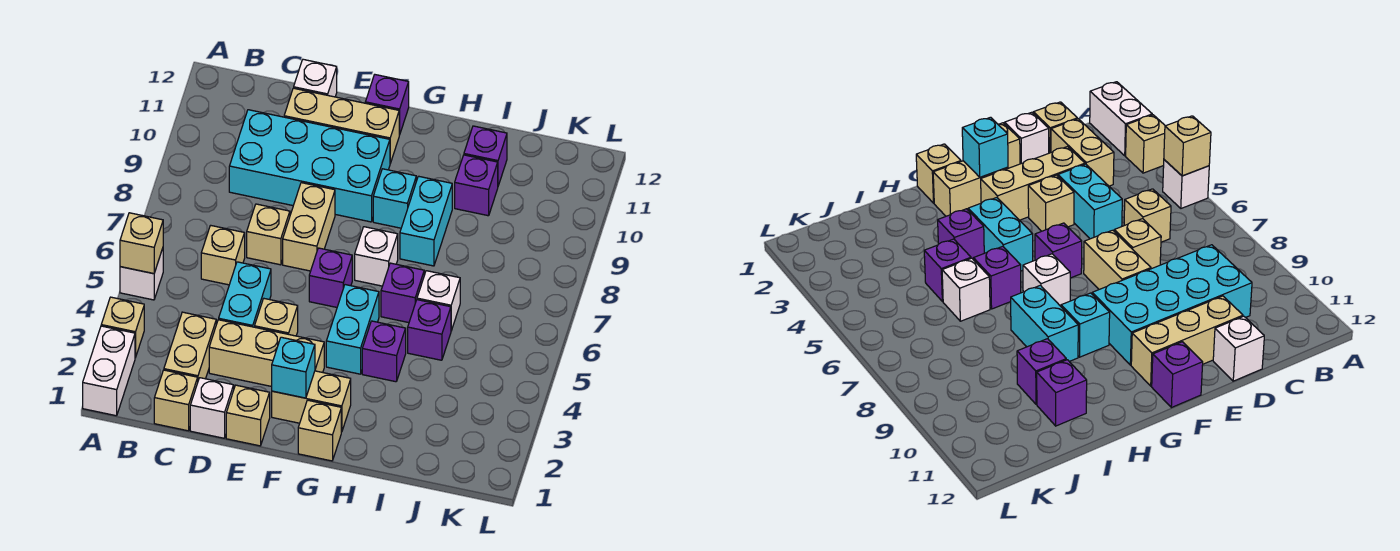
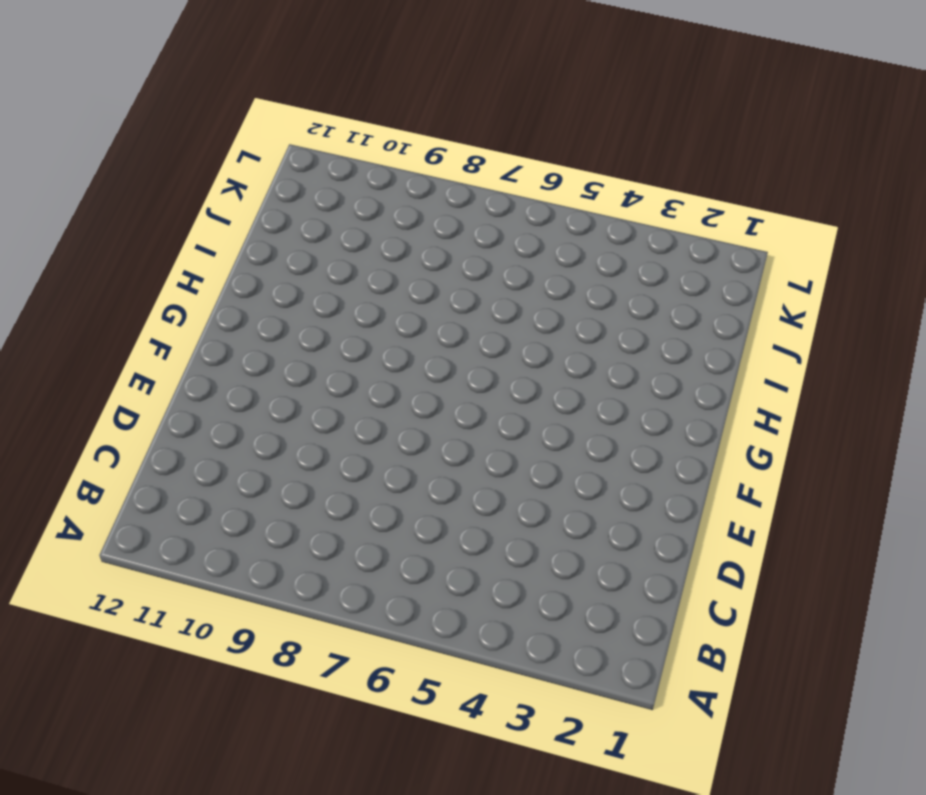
none -> white 1x2 brick [83,326,135,416]
none -> tan 1x1 brick [101,297,144,358]
none -> white 1x1 brick [120,248,163,300]
none -> tan 1x1 brick [154,370,198,431]

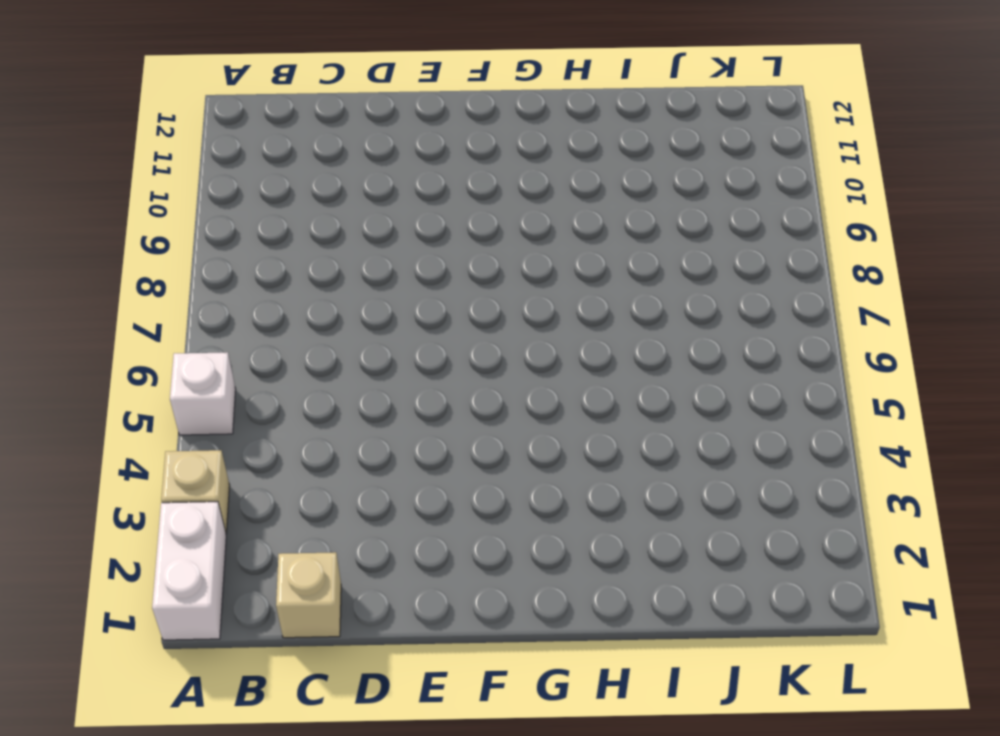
none -> tan 1x2 brick [164,312,216,380]
none -> tan 1x1 brick [201,225,245,285]
none -> cyan 2x4 brick [229,110,390,222]
none -> white 1x1 brick [190,378,234,438]

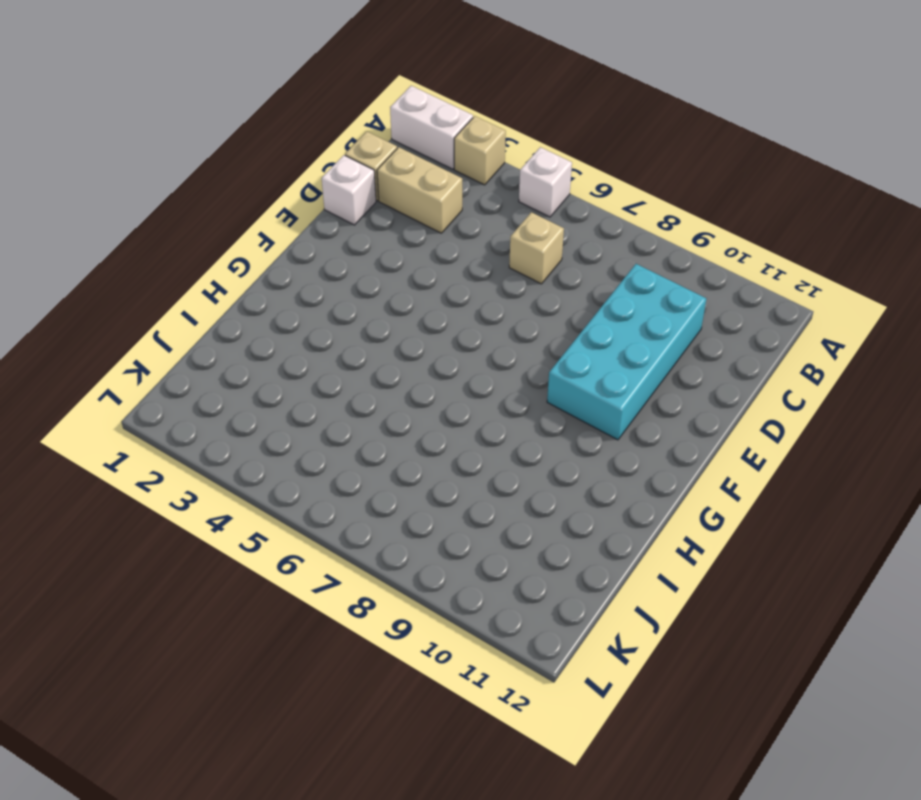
none -> tan 1x3 brick [209,320,324,387]
none -> cyan 1x2 brick [219,262,271,327]
none -> tan 1x1 brick [247,204,290,265]
none -> tan 1x3 brick [284,88,399,163]

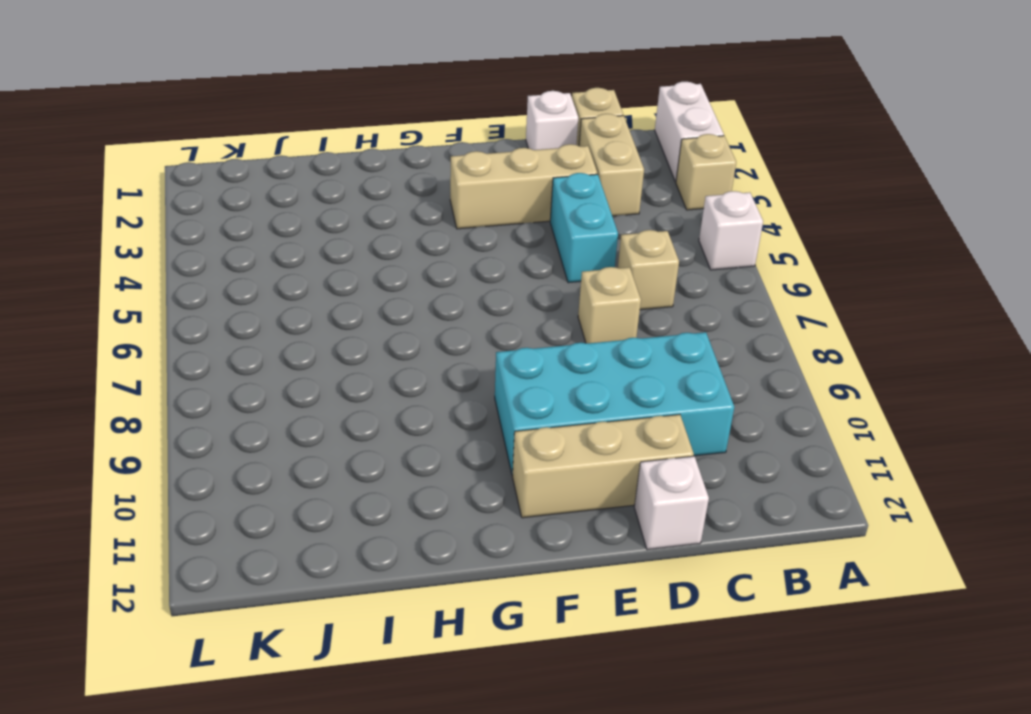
none -> tan 1x1 brick [226,385,270,446]
none -> tan 1x1 brick [255,299,298,336]
none -> tan 1x2 brick [283,183,335,271]
none -> tan 1x2 brick [272,371,351,432]

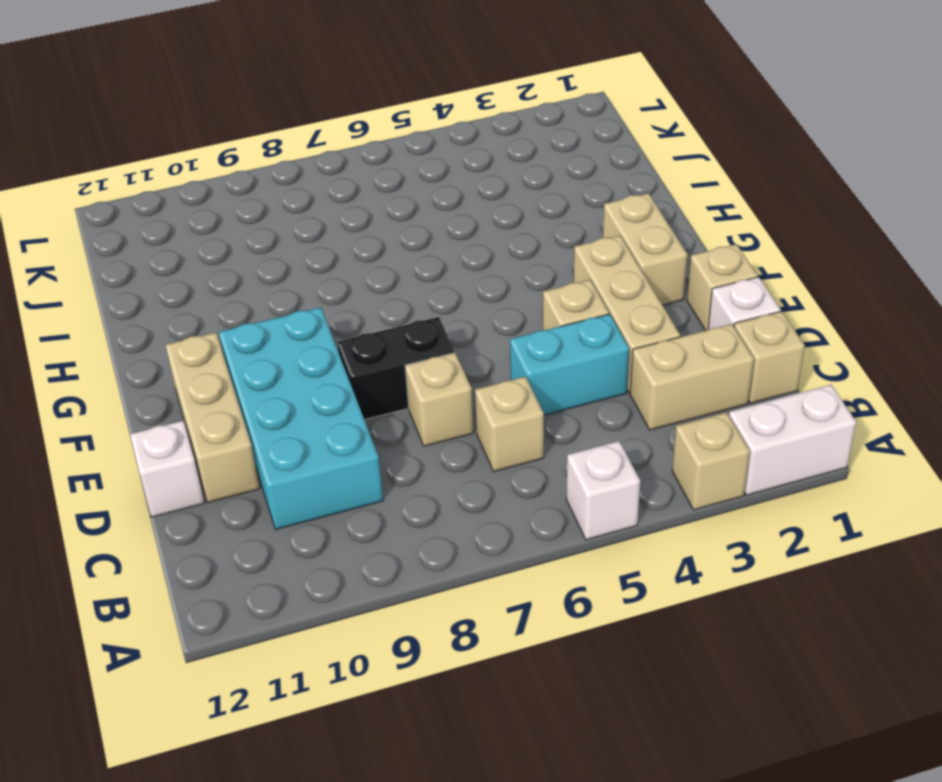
black 1x2 brick [337,317,455,420] -> tan 1x2 brick [283,183,335,271]
none -> purple 1x1 brick [309,248,352,307]
none -> purple 1x1 brick [365,75,409,135]
none -> tan 1x1 brick [298,400,341,461]
none -> cyan 1x2 brick [326,285,379,374]

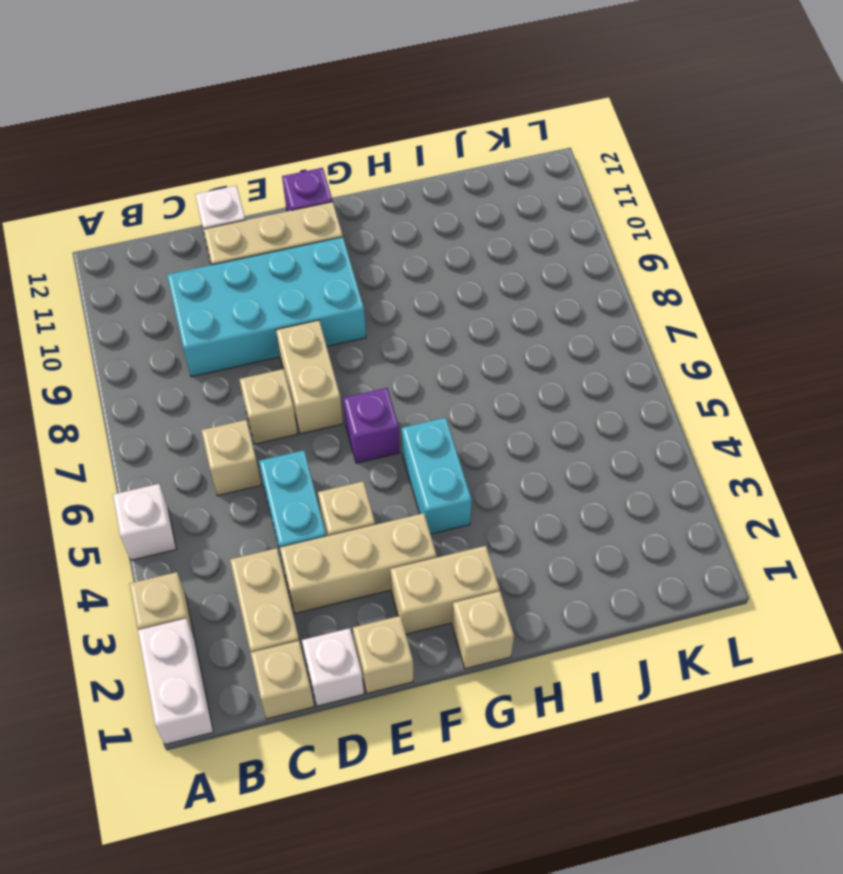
none -> white 1x1 brick [355,227,398,286]
none -> cyan 1x1 brick [373,169,416,228]
none -> purple 1x1 brick [362,321,406,382]
none -> purple 1x1 brick [381,263,424,323]

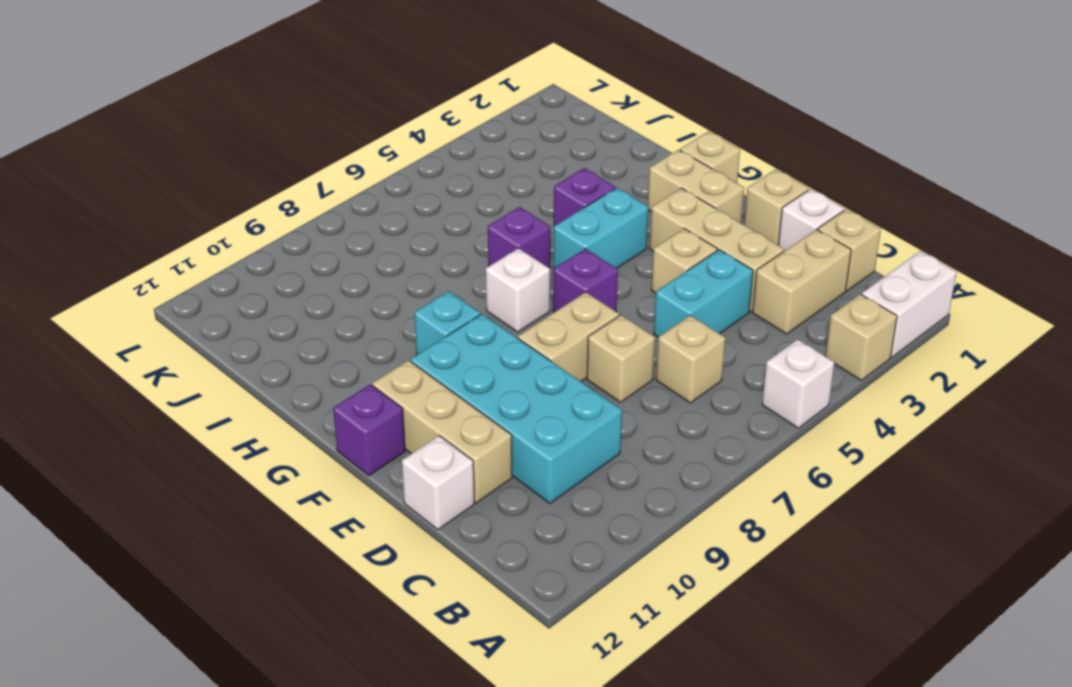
none -> cyan 1x2 brick [400,176,452,266]
none -> purple 1x1 brick [408,300,451,360]
none -> white 1x1 brick [417,271,460,331]
none -> purple 1x1 brick [455,155,498,216]

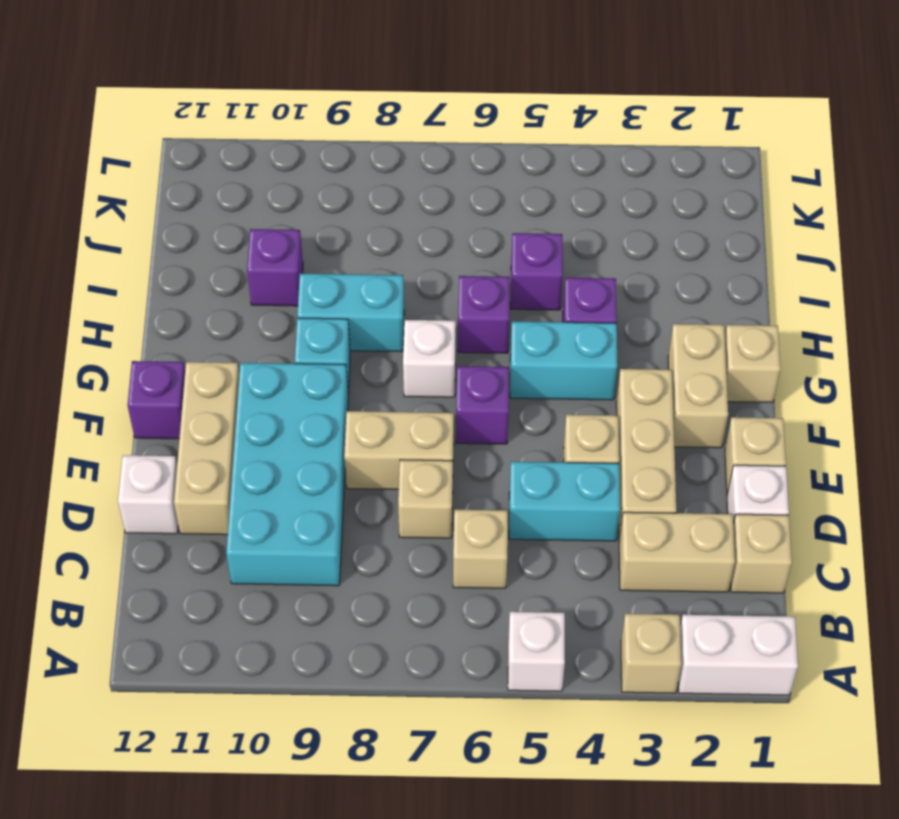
none -> white 1x1 brick [417,271,460,331]
none -> purple 1x1 brick [464,126,507,186]
none -> tan 1x1 brick [120,213,163,274]
none -> cyan 1x1 brick [272,337,315,398]

